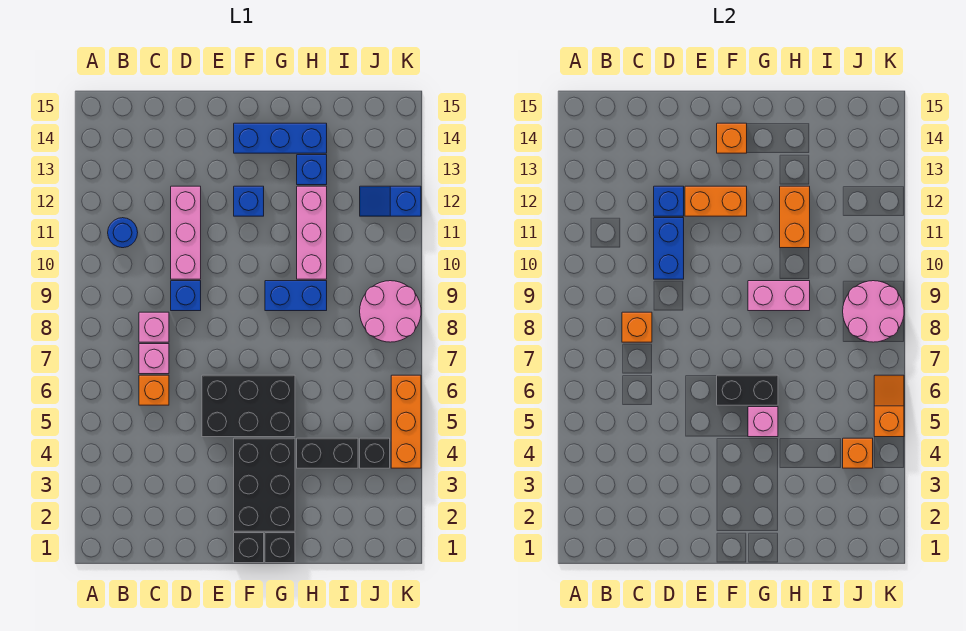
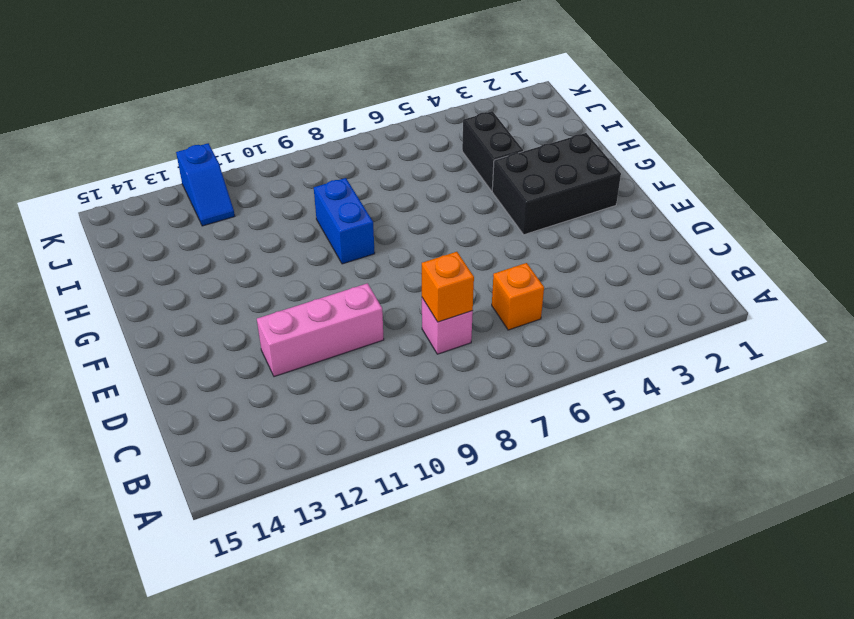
none -> blue 1x1 round brick [108,218,138,248]
none -> pink 1x1 brick [139,344,169,374]
none -> blue 1x1 brick [171,281,201,311]
none -> black 2x3 brick [202,375,295,437]

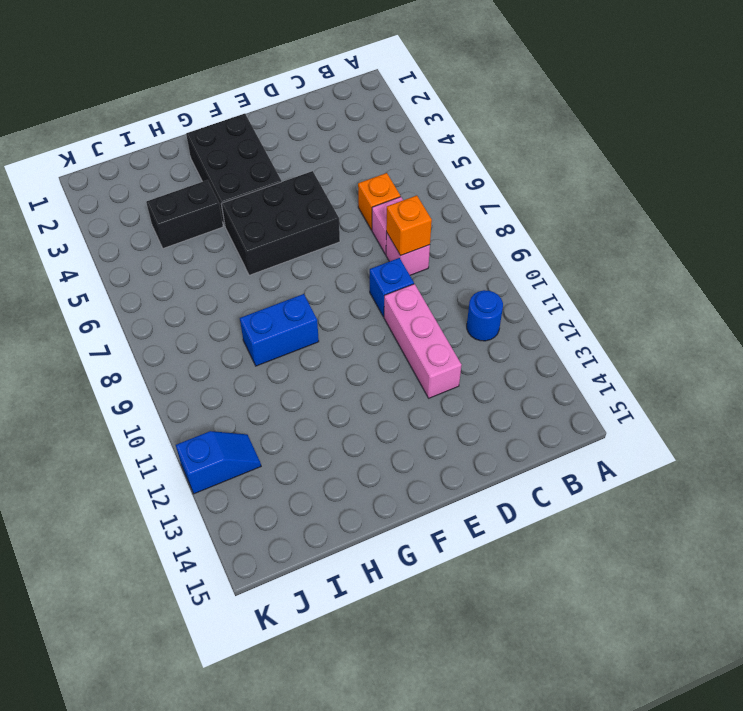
none -> black 1x1 brick [234,533,264,563]
none -> blue 1x1 brick [234,186,264,216]
none -> blue 1x3 brick [234,123,327,153]
none -> black 1x1 brick [265,533,295,563]

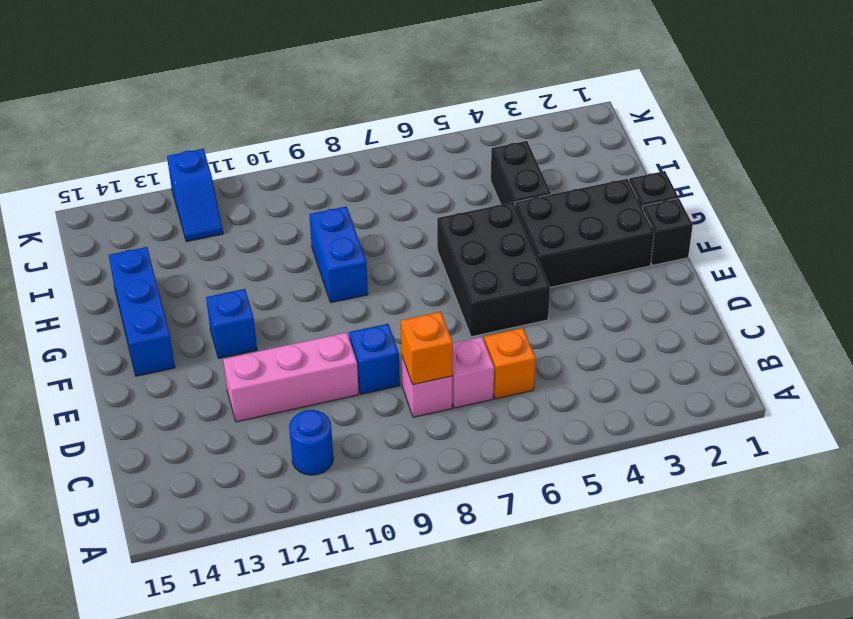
none -> pink 1x3 brick [297,186,327,279]
none -> blue 1x1 brick [297,155,327,185]
none -> black 1x1 brick [360,438,390,468]
none -> pink 2x2 round brick [360,281,421,342]

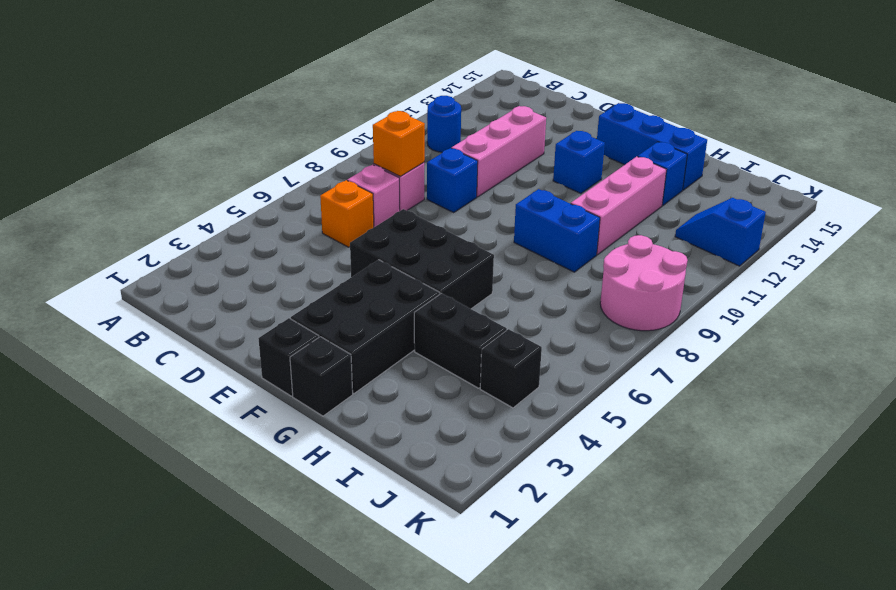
none -> orange 1x3 brick [391,375,421,468]
none -> blue 1x2 brick [654,218,684,279]
none -> blue 1x1 brick [654,186,684,216]
none -> orange 1x2 brick [685,186,747,216]

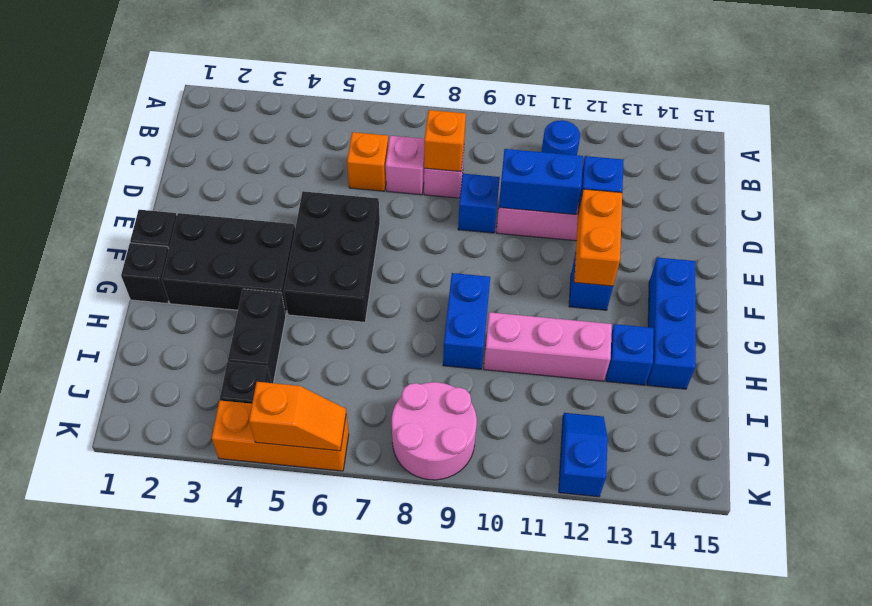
none -> black 1x2 brick [717,375,778,405]
none -> orange 1x1 brick [717,123,747,153]
none -> pink 1x1 brick [748,407,778,437]
none -> pink 1x2 brick [748,281,810,311]

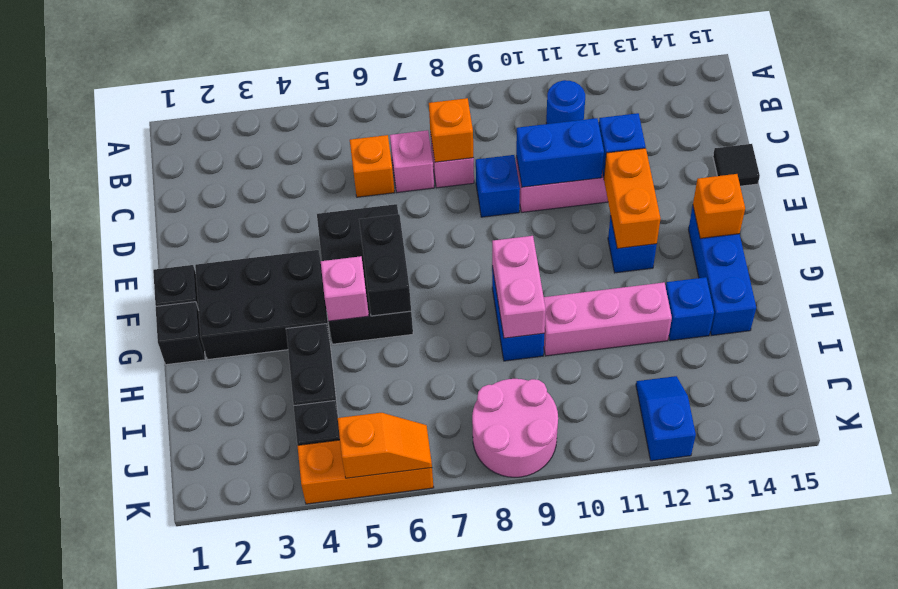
black 1x1 tile [713,144,760,186] -> none
none -> orange 1x2 brick [780,186,810,248]
none -> orange 1x1 brick [843,438,873,468]
none -> pink 2x2 round brick [843,281,904,342]

